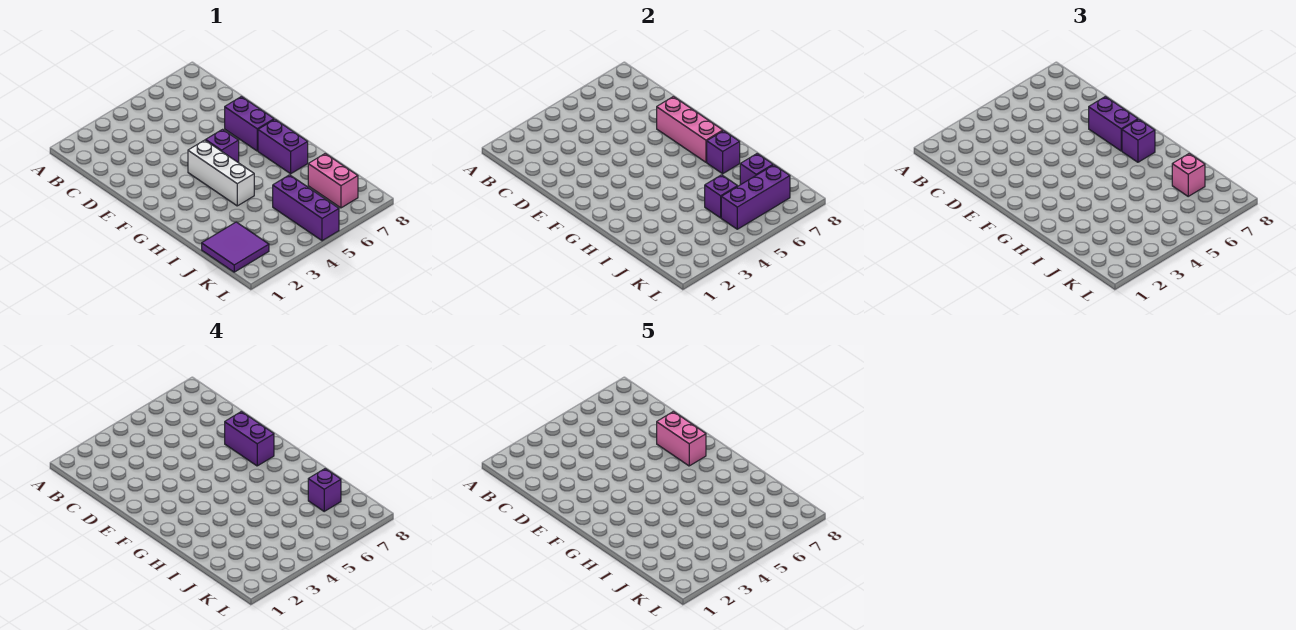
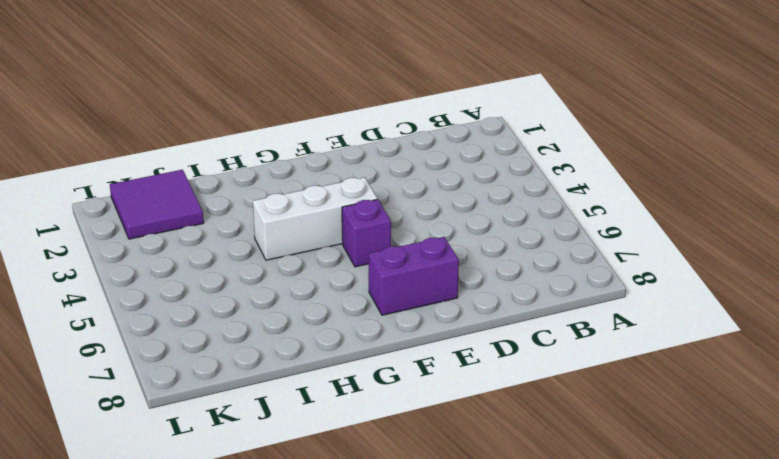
none -> purple 1x2 brick [258,119,308,174]
none -> purple 1x3 brick [273,175,339,241]
none -> pink 1x2 brick [308,154,358,208]

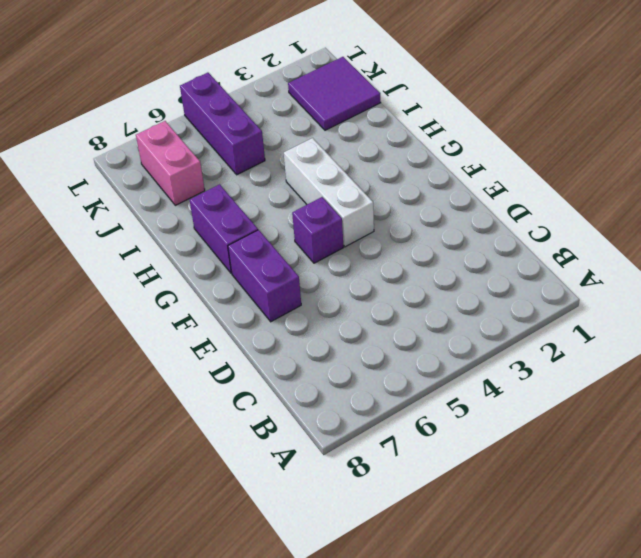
none -> pink 1x3 brick [657,97,723,162]
none -> purple 1x1 brick [707,131,740,174]
none -> purple 1x1 brick [705,175,738,218]

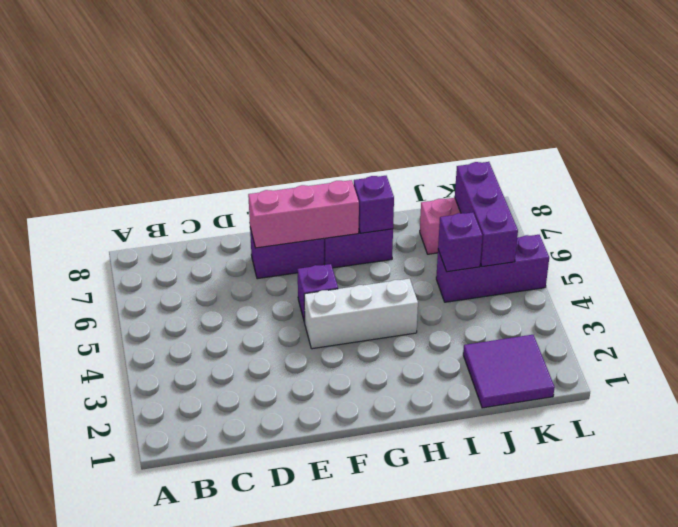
none -> purple 1x1 brick [740,154,773,185]
none -> purple 1x2 brick [1089,97,1138,151]
none -> purple 1x1 brick [1122,119,1155,162]

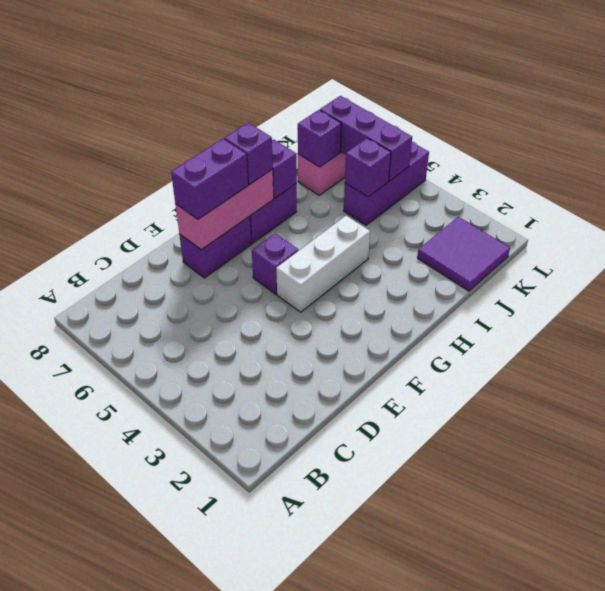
none -> pink 1x1 brick [1172,154,1205,196]
none -> purple 1x2 brick [225,412,274,466]
none -> purple 1x1 brick [308,469,341,511]

